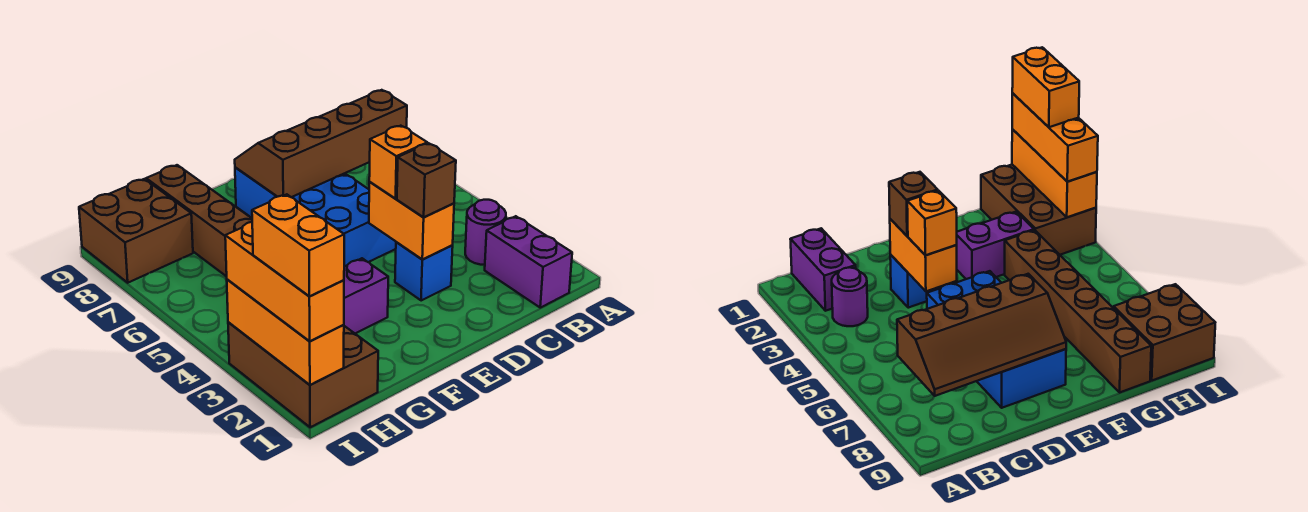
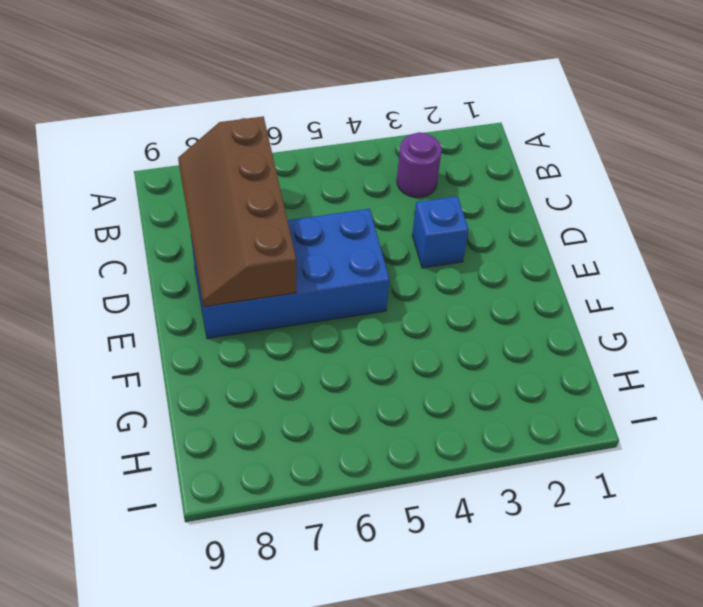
none -> purple 1x2 brick [485,216,572,308]
none -> purple 1x2 brick [344,258,388,333]
none -> brown 1x6 brick [146,165,252,277]

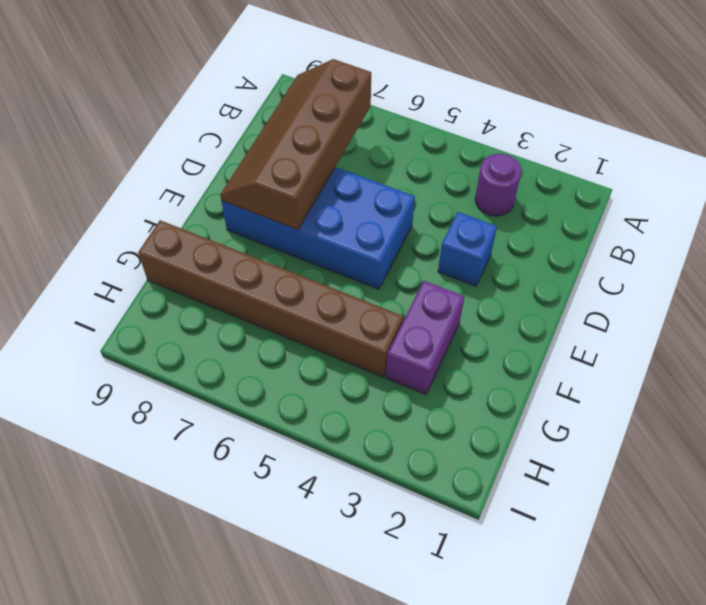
none -> purple 1x2 brick [485,216,572,308]
none -> brown 2x3 brick [228,322,378,427]
none -> brown 2x2 brick [79,179,193,283]

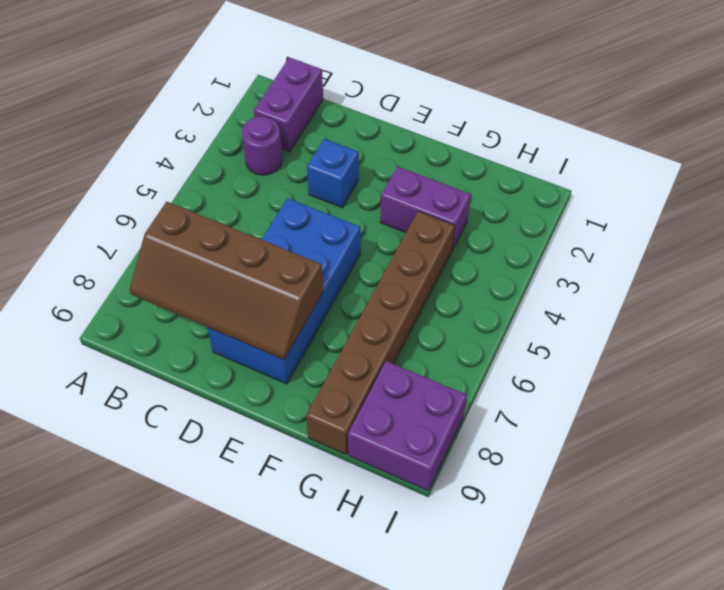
purple 2x2 brick [348,361,467,491] -> brown 2x2 brick [79,179,193,283]
none -> brown 2x3 brick [228,322,378,427]
none -> orange 1x2 brick [369,182,454,260]
none -> orange 1x3 brick [227,279,344,385]

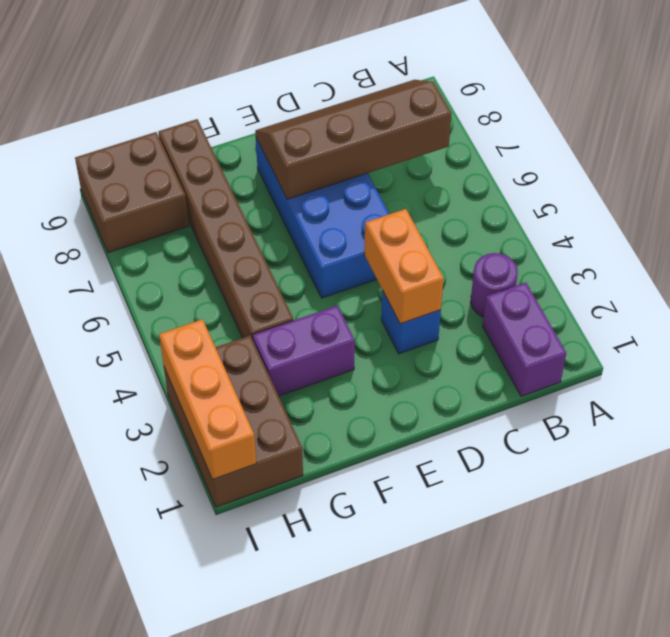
none -> brown 1x1 brick [397,143,456,217]
none -> orange 1x1 brick [369,126,427,199]
none -> orange 1x3 brick [225,222,344,341]

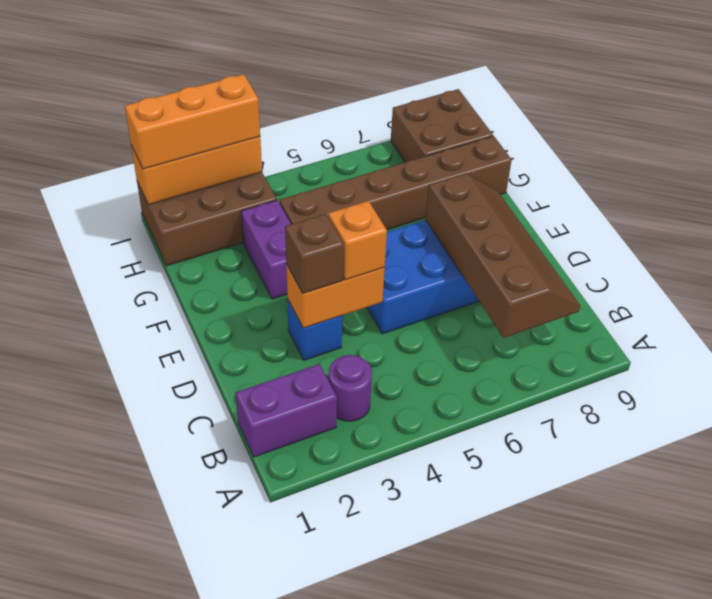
none -> orange 1x2 brick [252,194,344,296]

